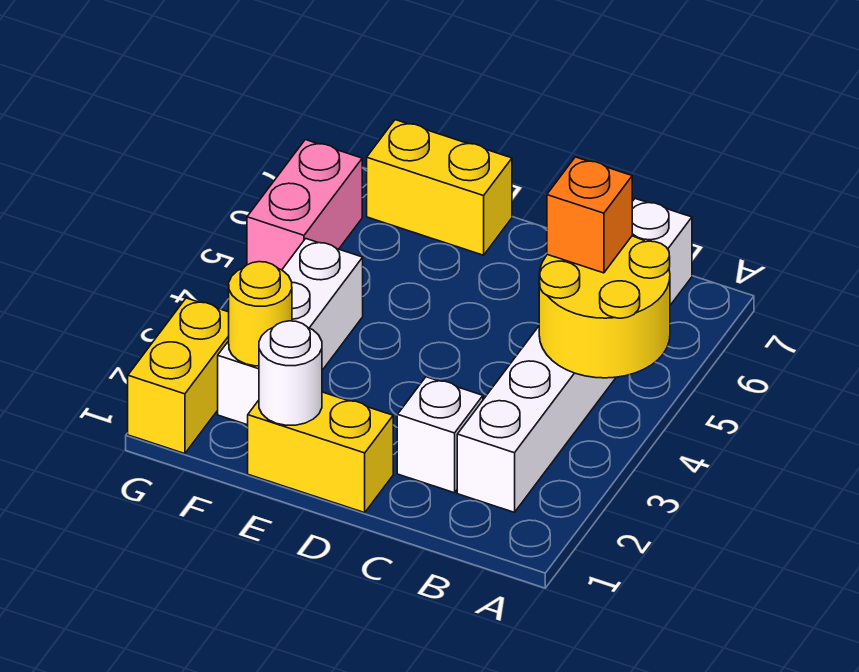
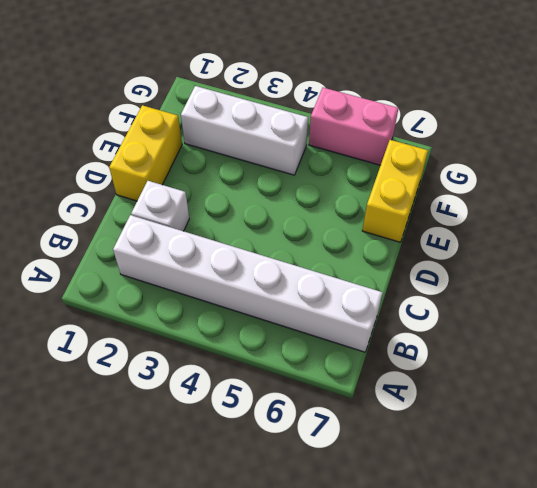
none -> yellow 1x2 brick [128,298,229,454]
none -> yellow 2x2 round brick [539,236,670,378]

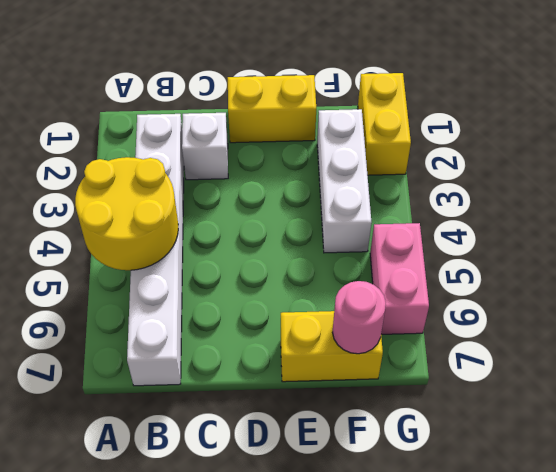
pink 1x1 round brick [332,281,386,354] -> none
none -> white 1x1 round brick [259,321,322,425]
none -> yellow 1x1 round brick [229,262,292,366]

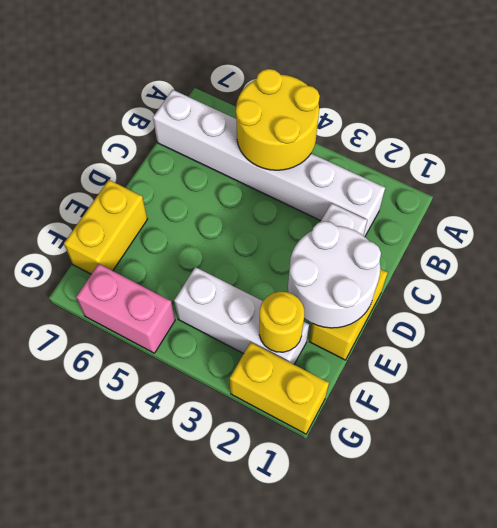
white 2x2 round brick [288,221,381,328] -> white 1x1 round brick [259,321,322,425]
none -> orange 1x1 brick [547,157,632,273]

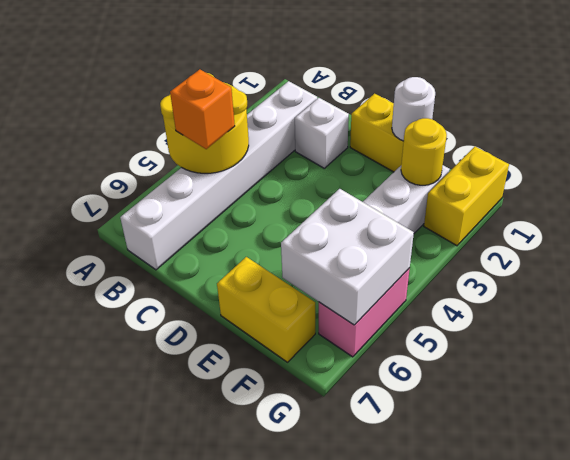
white 2x2 brick [281,189,414,325] -> none

